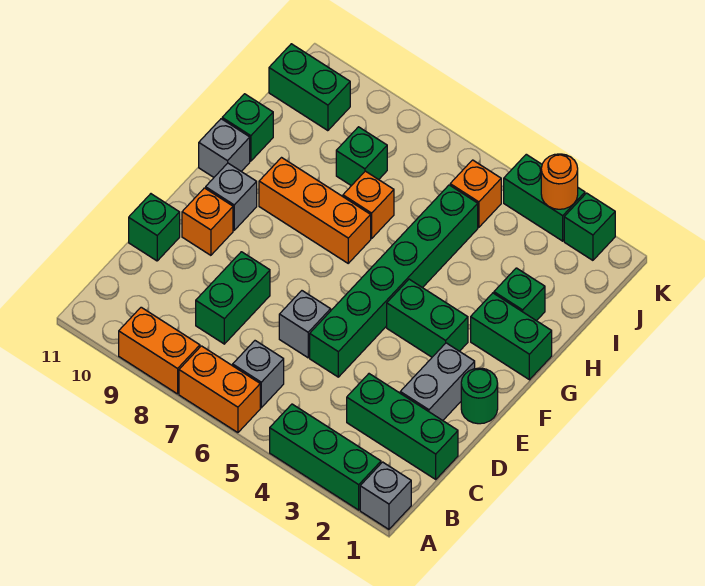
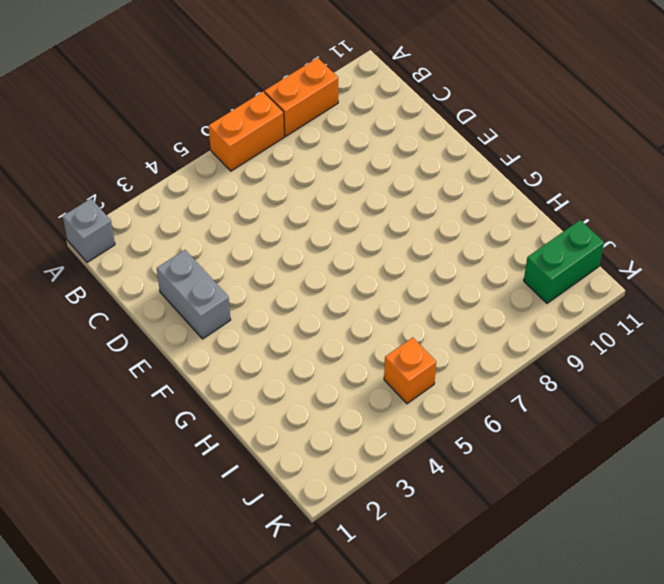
none -> green 1x3 brick [270,404,381,510]
none -> grey 1x1 brick [233,341,284,408]
none -> green 1x3 brick [347,374,458,479]

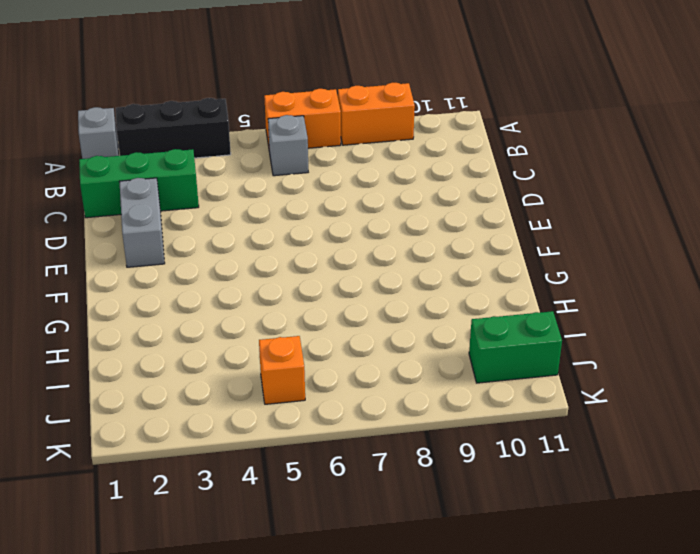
black 1x3 brick [116,98,231,158] -> green 1x3 brick [270,404,381,510]
none -> green 1x2 brick [196,252,270,344]
none -> green 1x6 brick [310,185,478,377]
none -> grey 1x1 brick [279,291,331,358]

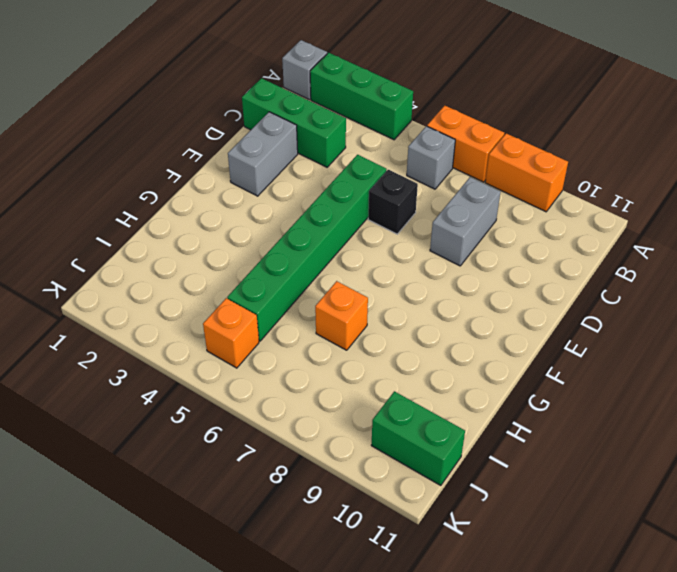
grey 1x2 brick [430,177,500,266] -> green 1x2 brick [196,252,270,344]
black 1x1 brick [368,169,418,234] -> grey 1x1 brick [279,291,331,358]
none -> green 1x1 brick [129,194,180,261]
none -> green 1x1 round brick [461,368,498,424]
none -> orange 1x1 brick [182,188,233,255]

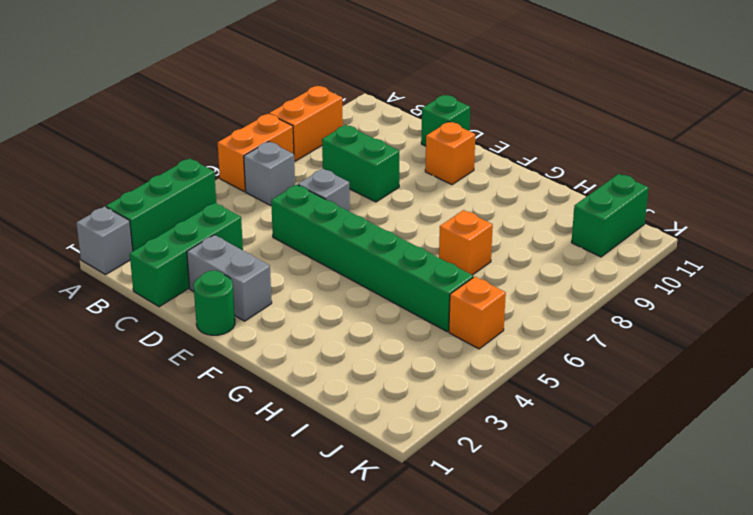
none -> green 1x2 brick [387,279,468,357]
none -> grey 1x1 brick [206,163,257,230]
none -> green 1x2 brick [471,293,552,380]

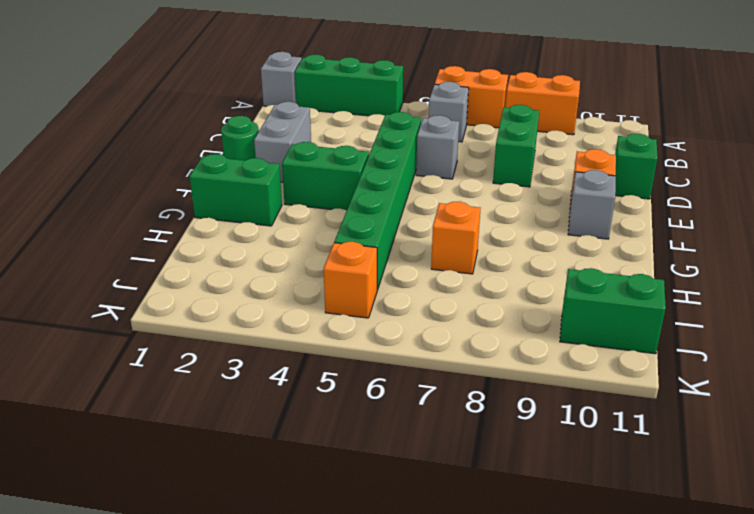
none -> green 1x3 brick [347,374,458,479]
none -> orange 1x3 brick [259,158,371,263]
none -> grey 1x1 brick [199,119,250,177]

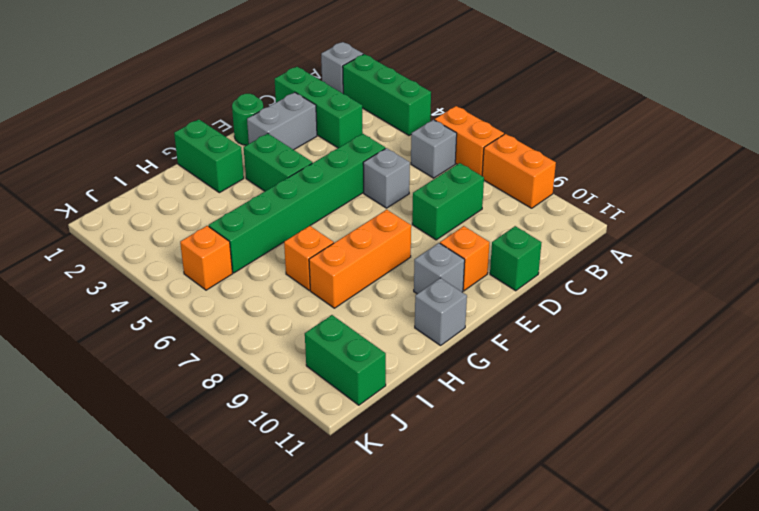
orange 1x3 brick [309,210,411,308] -> orange 1x3 brick turned to [259,158,371,263]
none -> green 1x1 brick [494,268,545,321]
none -> green 1x1 brick [222,94,273,161]
none -> green 1x1 brick [336,127,387,186]

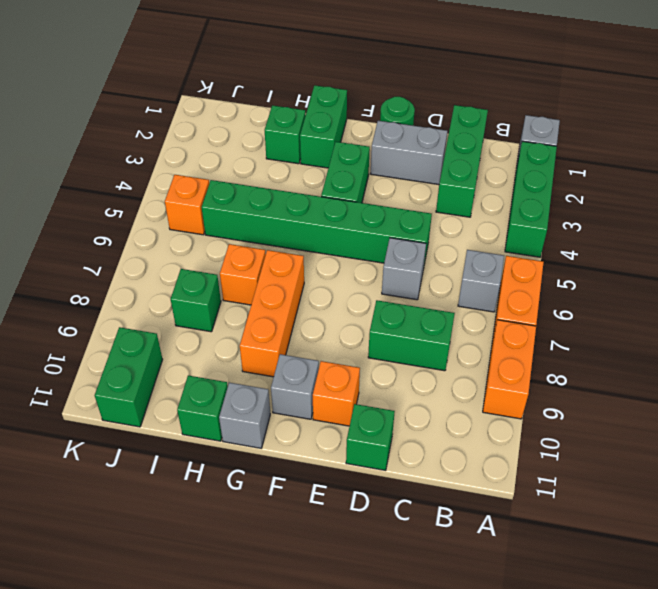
none -> green 1x1 brick [564,193,615,260]
none -> green 1x2 brick [504,154,585,241]
none -> orange 1x1 round brick [541,154,578,209]

